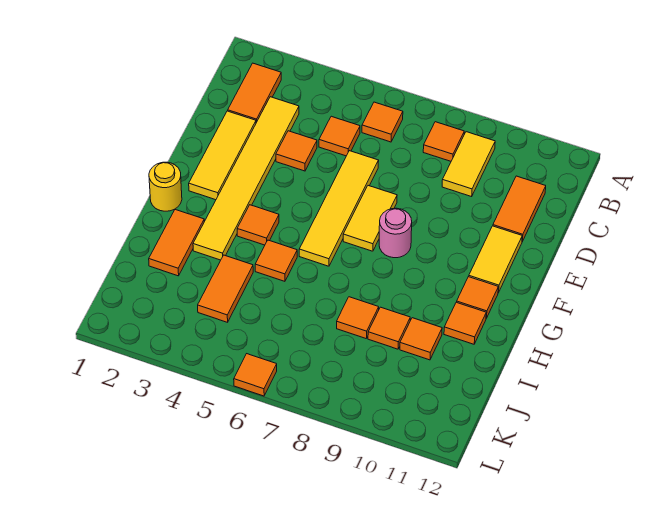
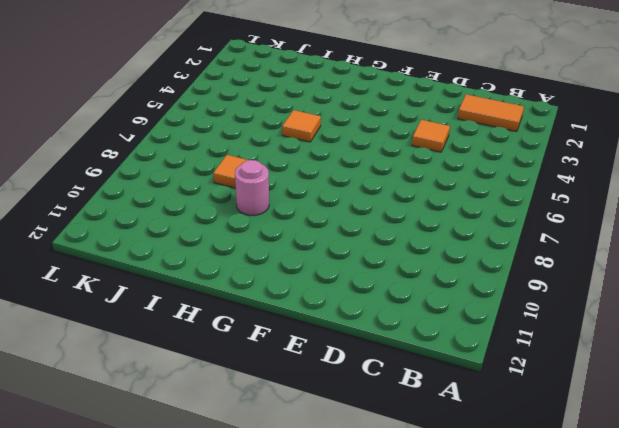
pink 1x1 round brick [235,160,269,215] -> pink 1x1 round brick moved to [379,208,412,258]
none -> orange 1x1 tile [362,102,403,142]
none -> orange 1x1 tile [423,122,464,161]
none -> yellow 1x2 tile [442,132,495,197]

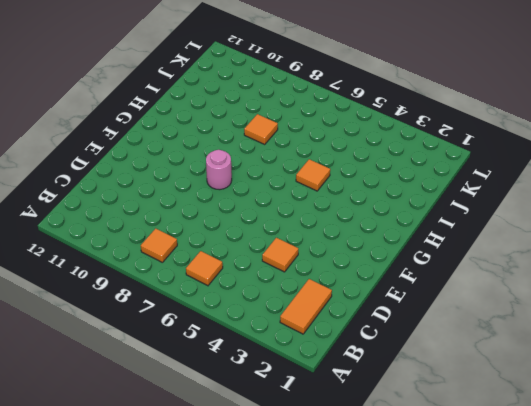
none -> yellow 1x2 tile [442,132,495,197]
none -> yellow 1x6 tile [193,97,299,260]
none -> orange 1x1 tile [319,116,360,156]

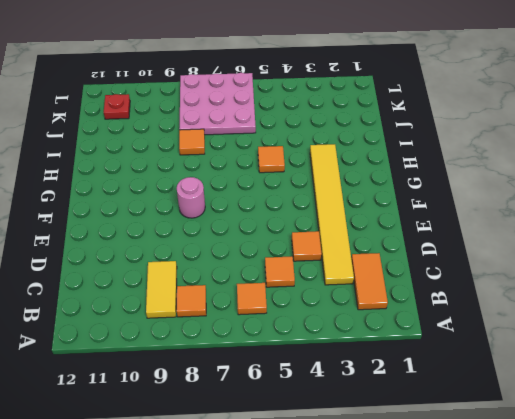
pink 3x3 plate [179,73,256,135] -> orange 1x1 tile [234,354,277,396]
red 1x1 plate [104,94,130,119] -> none
none -> orange 1x2 tile [493,176,546,242]
none -> yellow 1x3 tile [189,111,256,200]
none -> yellow 1x4 tile [299,151,379,266]

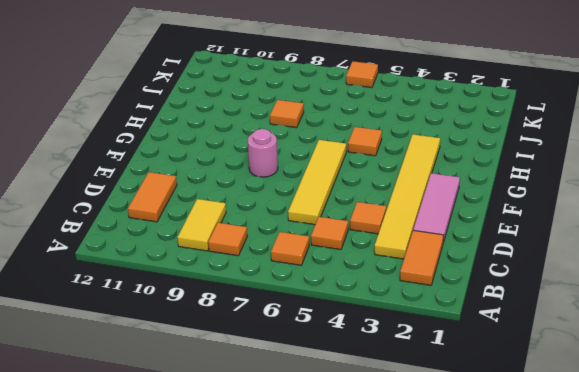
pink 1x3 tile [413,173,460,243] -> yellow 1x3 tile [189,111,256,200]
none -> yellow 1x2 tile [343,186,397,251]
none -> yellow 1x2 tile [469,226,522,293]
none -> yellow 1x1 round brick [149,162,182,211]

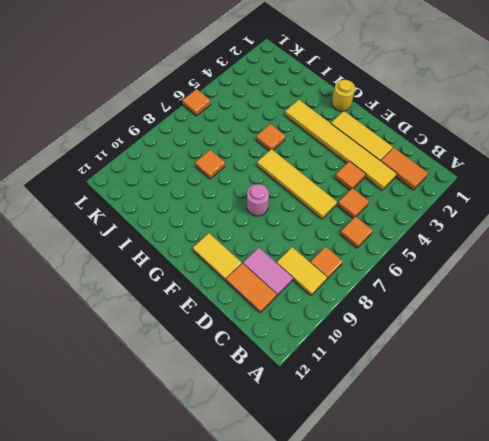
pink 1x2 tile [243,248,293,296] -> none
none -> yellow 1x2 tile [343,186,397,251]
none -> orange 1x1 tile [237,205,279,245]
none -> orange 1x1 tile [457,277,498,318]

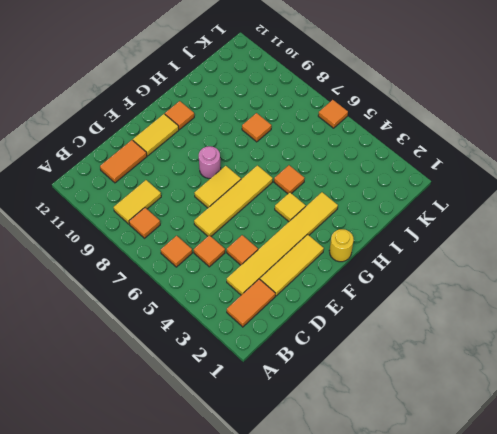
yellow 1x1 tile [275,192,306,222] -> orange 1x1 tile [237,205,279,245]
none -> orange 1x2 tile [149,210,204,276]
none -> orange 1x1 tile [444,302,486,344]
none -> orange 1x2 tile [198,255,253,322]

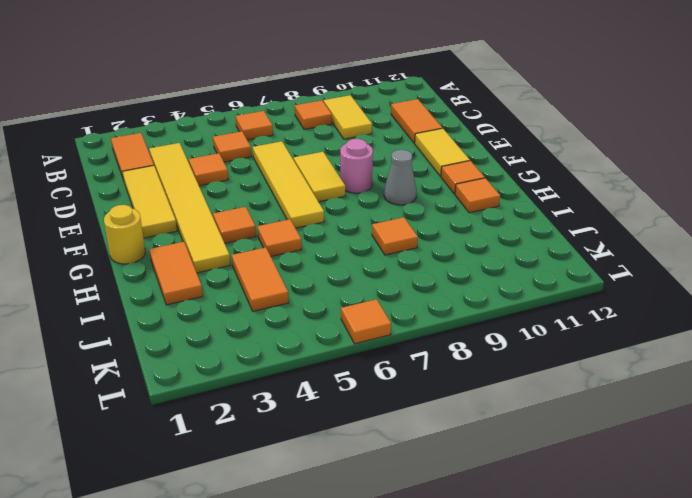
grey 1x1 cone [384,150,417,205] -> none
none -> orange 1x1 tile [368,307,410,349]
none -> orange 1x1 tile [400,318,442,360]

